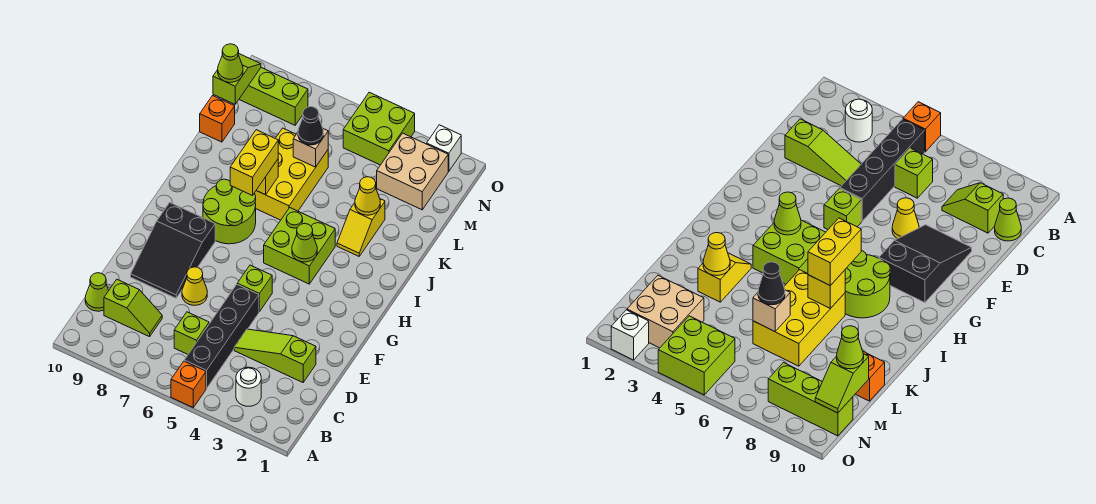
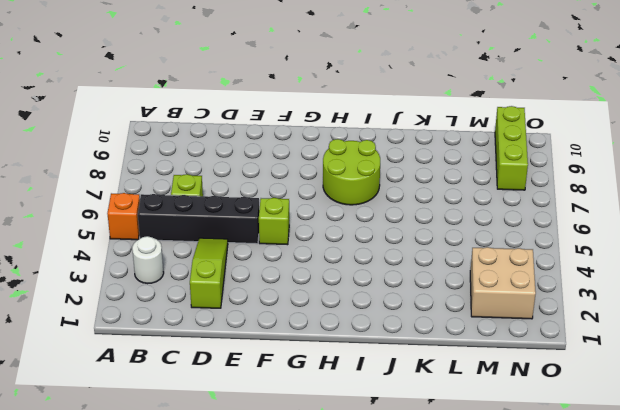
none -> lime 1x2 slope [104,280,162,337]
none -> lime 1x1 cone [85,273,109,311]
none -> yellow 1x1 cone [182,267,207,305]

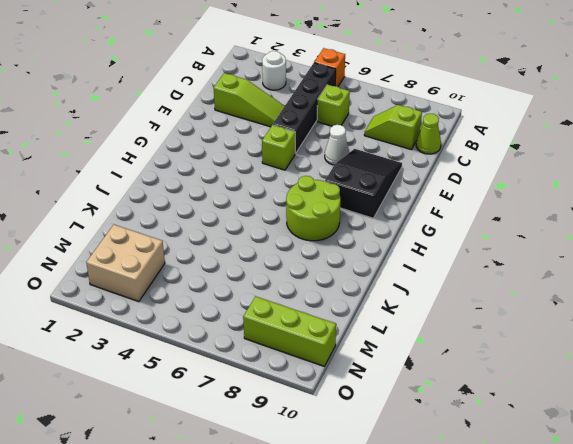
white 1x1 cone [325,125,349,165] -> yellow 1x1 cone [182,267,207,305]
none -> lime 2x2 brick [264,208,335,284]
none -> yellow 1x2 slope [337,199,385,256]
none -> yellow 2x3 brick [255,128,328,220]

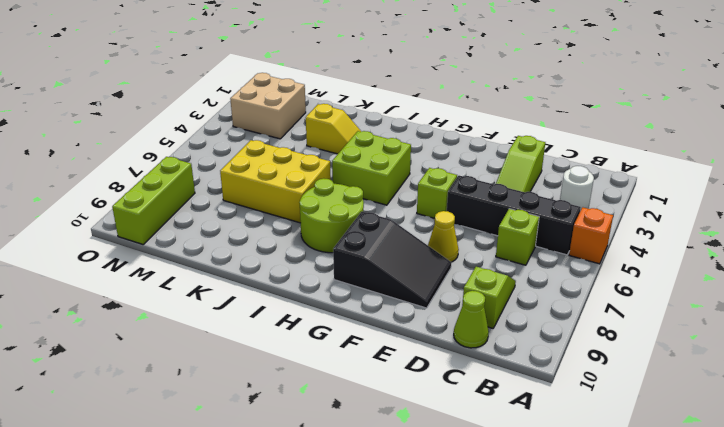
none -> orange 1x1 brick [200,96,235,142]
none -> lime 2x2 brick [343,92,415,165]
none -> white 1x1 brick [427,125,461,171]

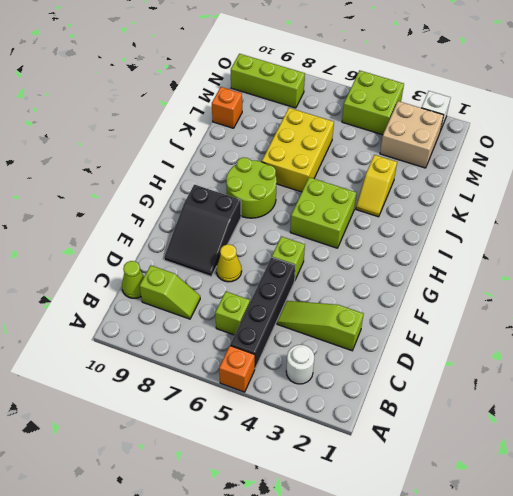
none -> lime 1x1 cone [292,224,317,262]
none -> yellow 1x1 brick [256,159,278,195]
none -> yellow 1x1 cone [355,177,380,215]

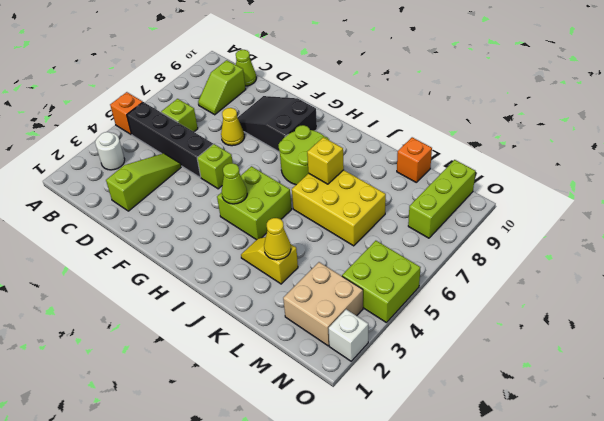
none -> tan 1x1 brick [293,129,328,167]
none -> lime 1x2 slope [213,54,261,104]
none -> yellow 1x2 brick [230,130,278,196]

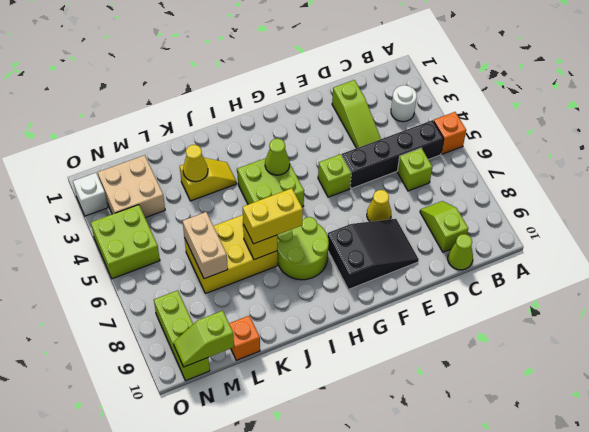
tan 1x2 brick [183,212,228,279] -> tan 1x1 brick [293,129,328,167]
none -> black 1x1 cone [298,107,323,145]
none -> lime 1x1 cone [218,44,243,82]

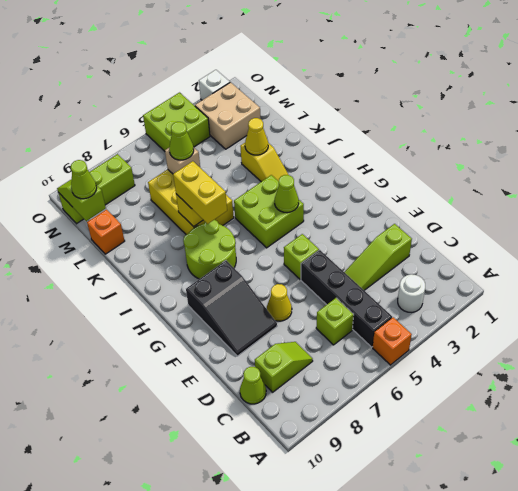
lime 1x1 cone [169,122,194,160] -> black 1x1 cone [298,107,323,145]

